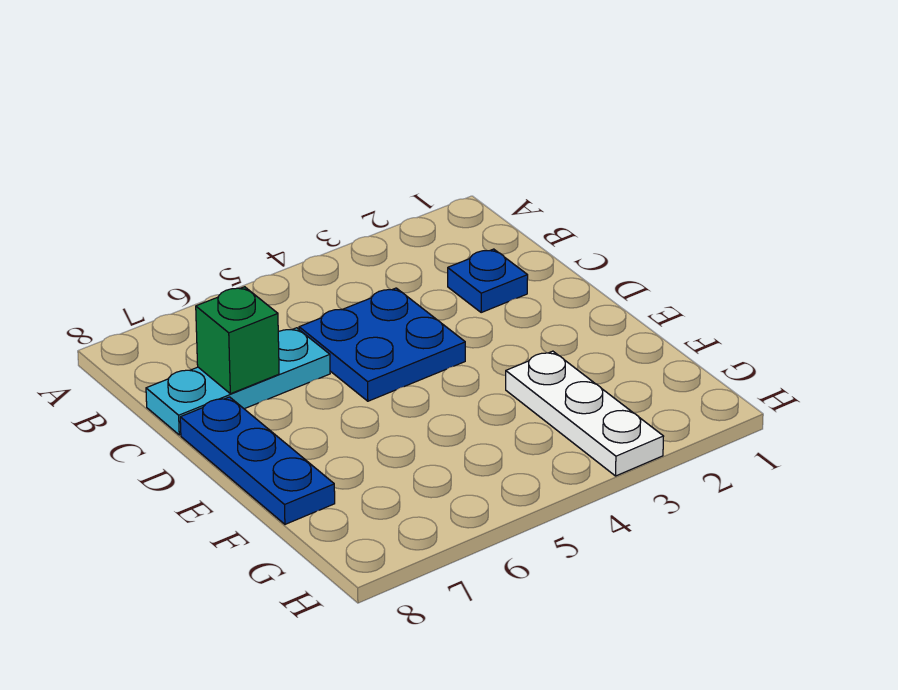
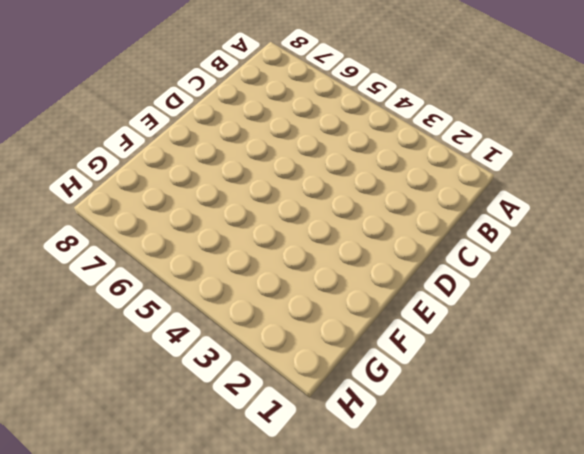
none -> blue 1x1 plate [448,249,528,313]
none -> blue 2x2 plate [299,288,465,401]

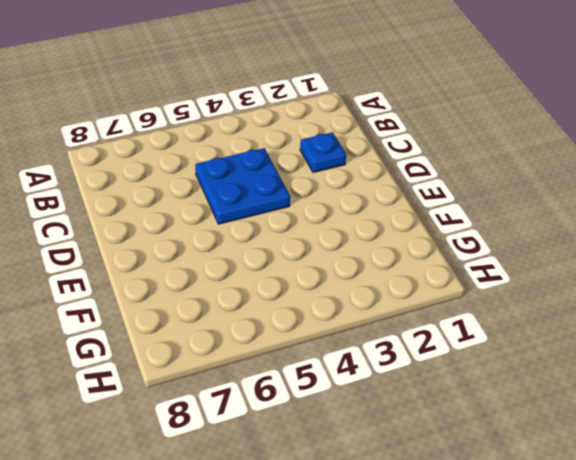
none -> cyan 1x3 plate [146,328,330,435]
none -> blue 1x3 plate [180,397,335,524]

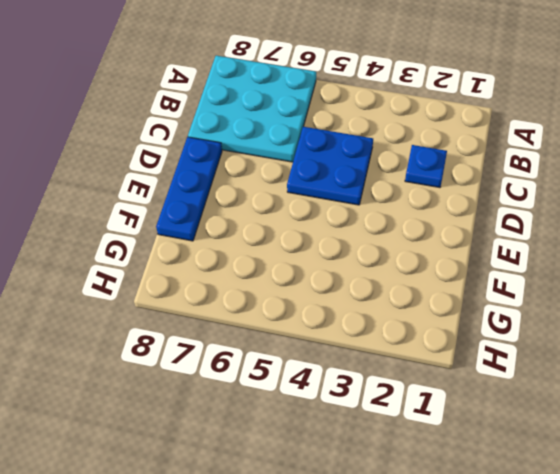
cyan 3x3 plate [188,56,316,162] -> cyan 1x3 plate [146,328,330,435]
none -> white 1x3 plate [506,351,664,476]
none -> green 1x1 brick [196,287,279,394]

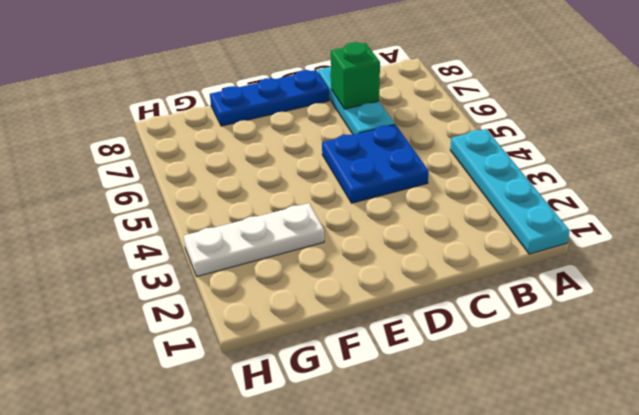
cyan 1x4 plate [450,129,570,254] -> none
none -> blue 1x1 plate [448,249,528,313]

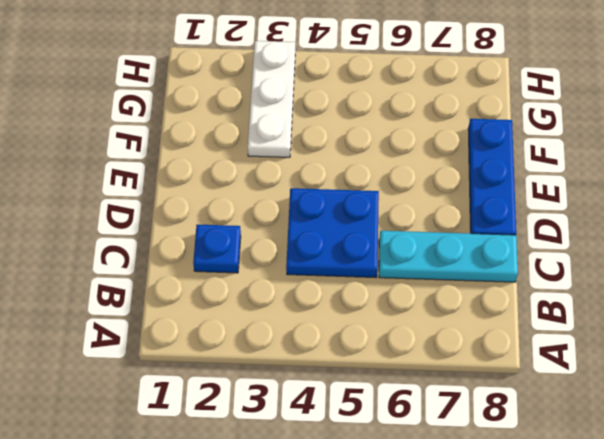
none -> green 1x1 brick [196,287,279,394]

